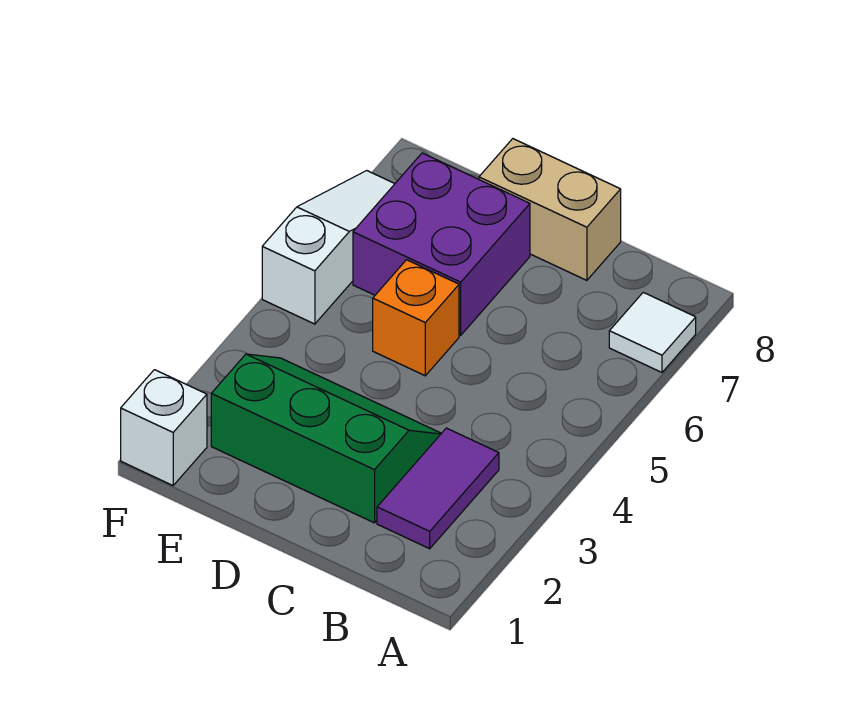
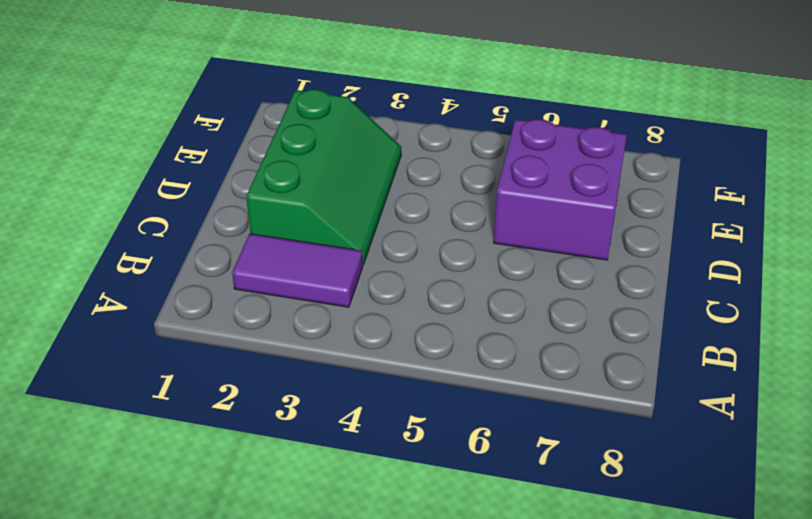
none -> white 1x1 tile [609,292,696,372]
none -> tan 1x2 brick [479,139,621,280]

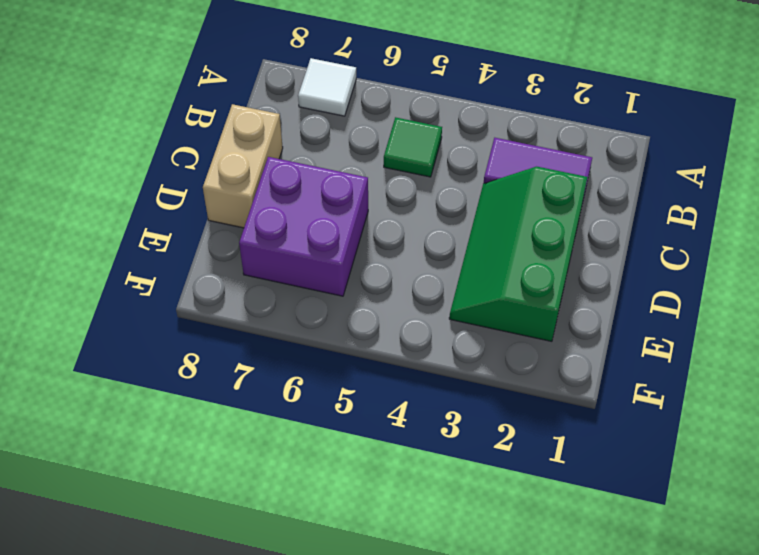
green 1x1 tile [384,117,442,177] -> none
none -> orange 1x1 brick [373,260,459,376]
none -> white 1x1 brick [121,370,207,485]

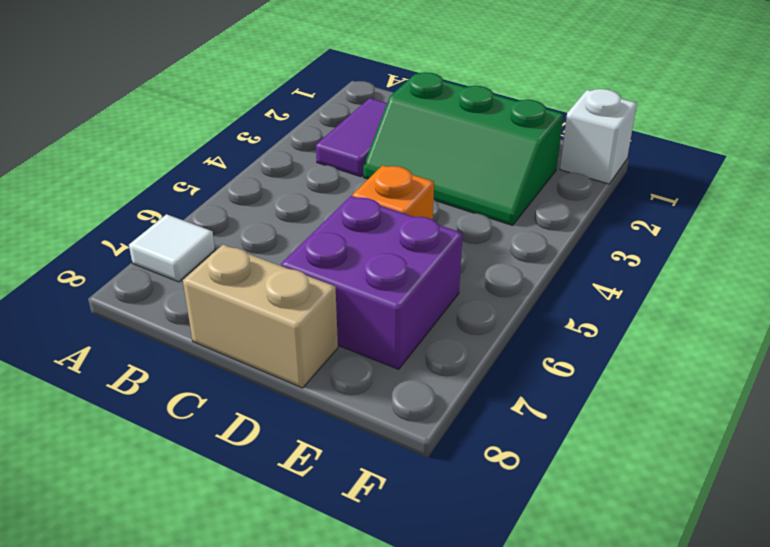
none -> white 1x3 slope [262,171,395,324]

